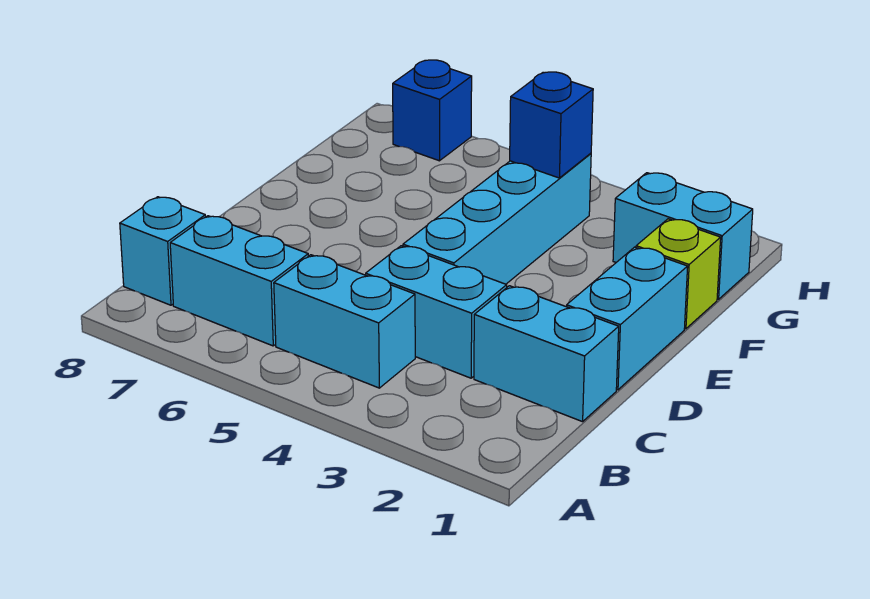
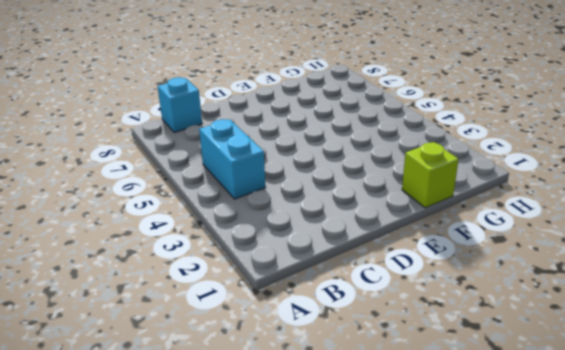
none -> cyan 1x2 brick [170,216,308,346]
none -> cyan 1x2 brick [474,286,619,422]

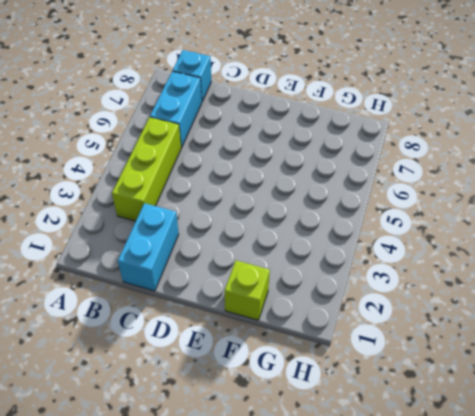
lime 1x3 brick [112,117,181,221] -> cyan 1x2 brick [274,255,415,388]
none -> cyan 1x2 brick [366,246,507,378]
none -> cyan 1x2 brick [567,247,688,390]

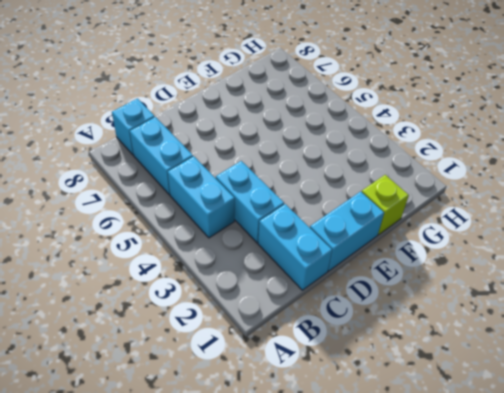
none -> cyan 1x4 brick [403,153,591,284]
none -> cyan 1x2 brick [613,173,753,299]

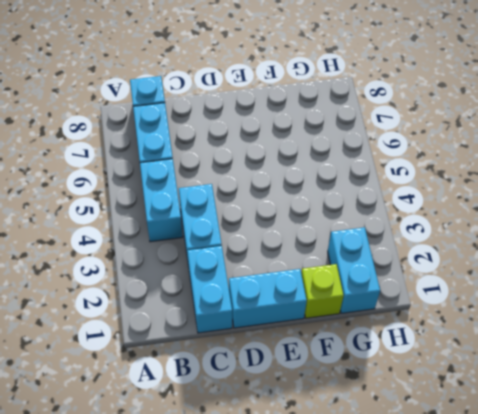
none -> cyan 1x4 brick [403,153,591,284]
none -> blue 1x1 brick [393,60,472,161]

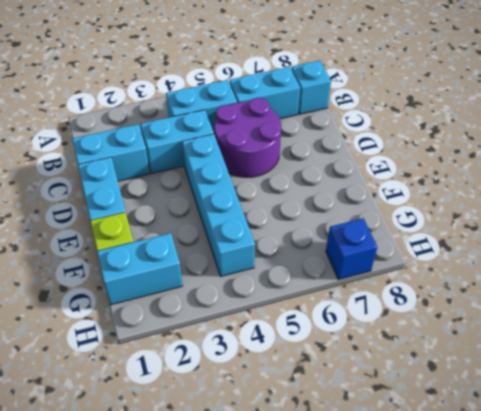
purple 2x2 round brick [214,98,281,177] -> none
none -> blue 1x1 brick [510,72,593,178]

